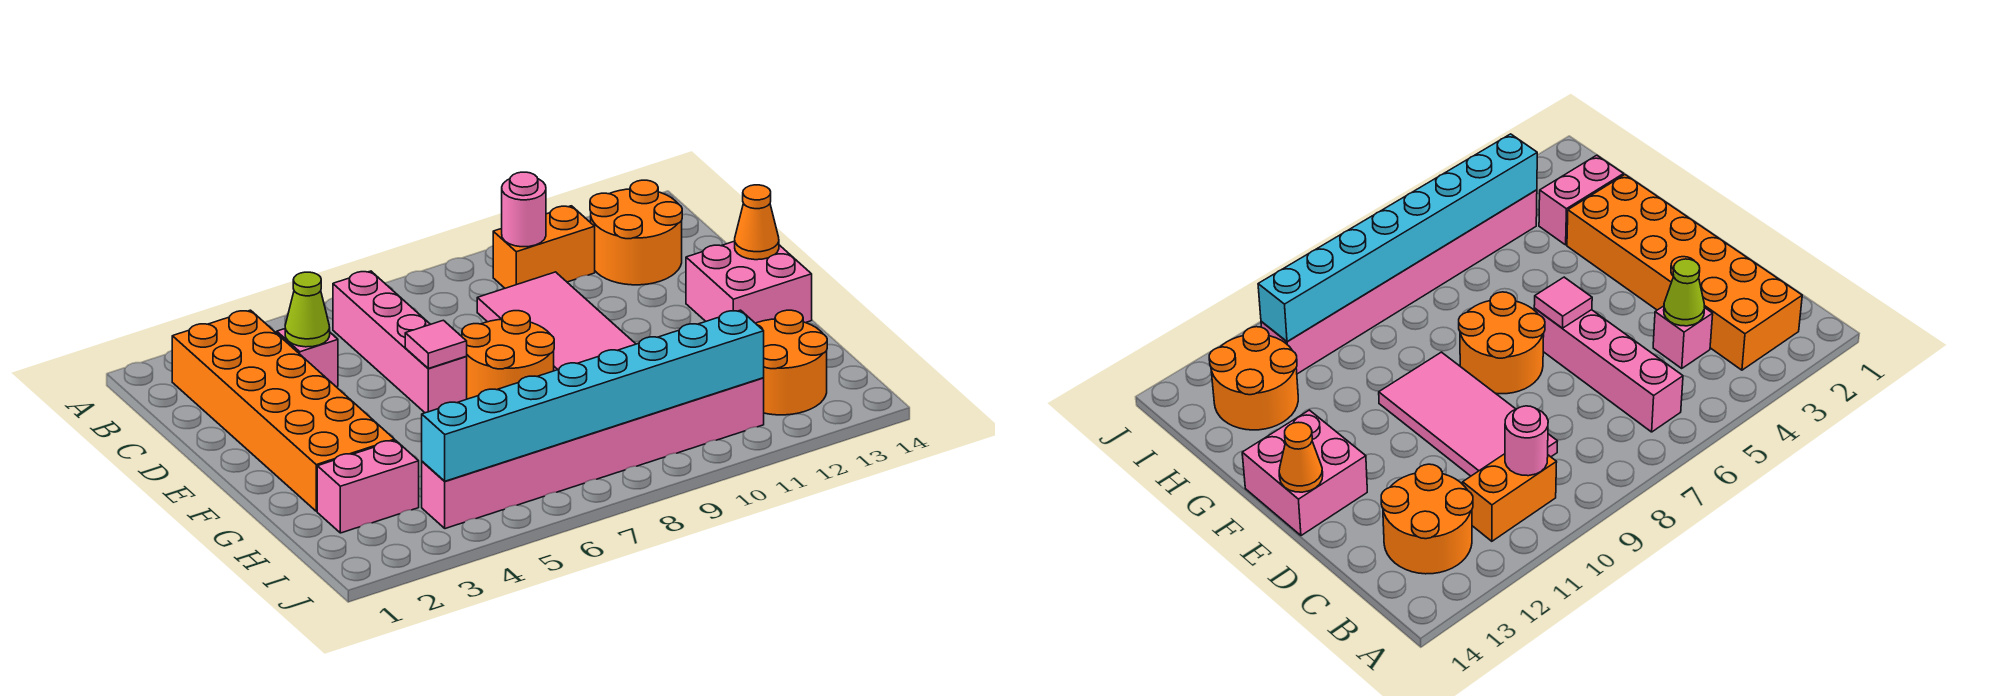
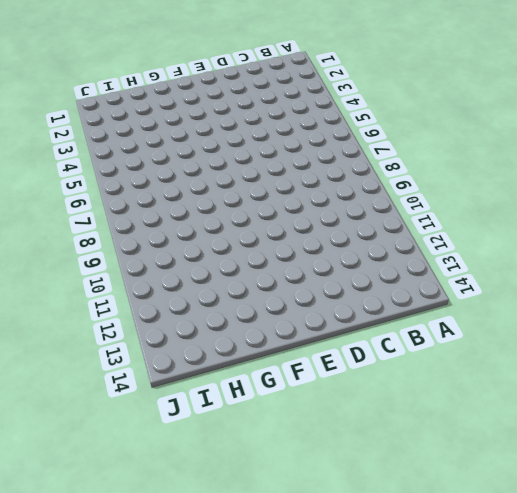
none -> orange 2x6 brick [172,310,395,511]
none -> pink 1x4 brick [333,271,467,413]
none -> orange 1x2 brick [493,206,595,288]

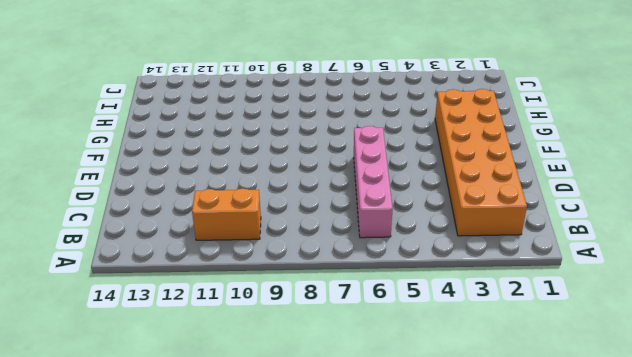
none -> orange 2x2 round brick [590,180,682,285]
none -> pink 1x1 brick [277,329,338,387]
none -> pink 2x4 tile [477,272,635,371]

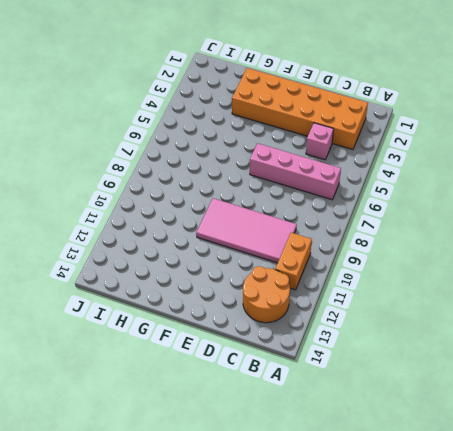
none -> orange 2x2 round brick [462,311,554,399]
none -> pink 2x2 brick [686,241,812,323]
none -> pink 1x2 brick [317,440,419,533]

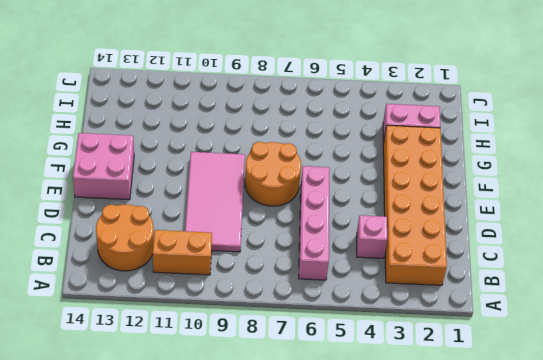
none -> orange 2x2 round brick [756,310,827,415]
none -> pink 1x8 brick [422,378,764,529]
none -> pink 1x1 round brick [502,172,546,247]

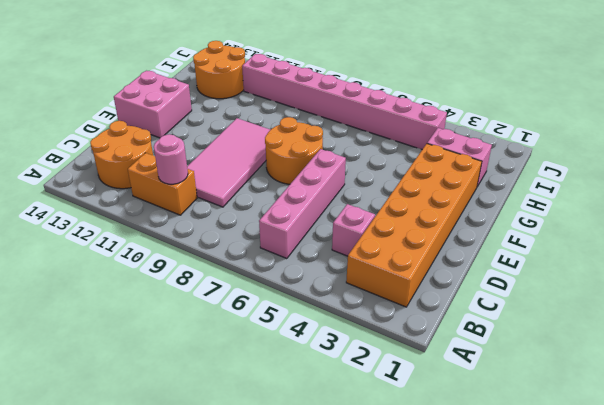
none -> lime 1x1 cone [285,272,330,347]
none -> pink 1x1 tile [405,320,467,368]
none -> orange 1x1 cone [735,185,779,260]

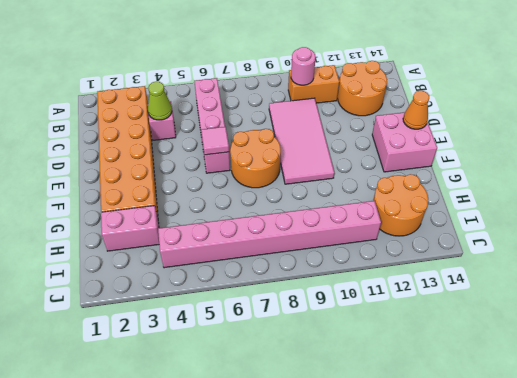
none -> cyan 1x8 brick [422,310,764,481]

